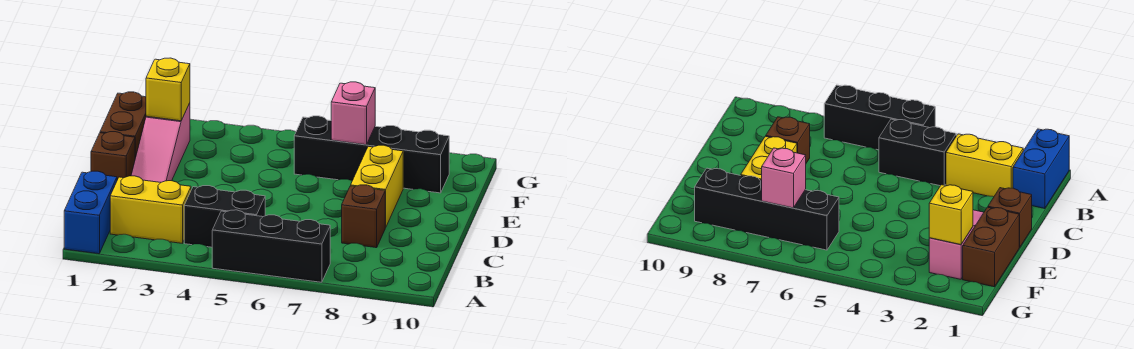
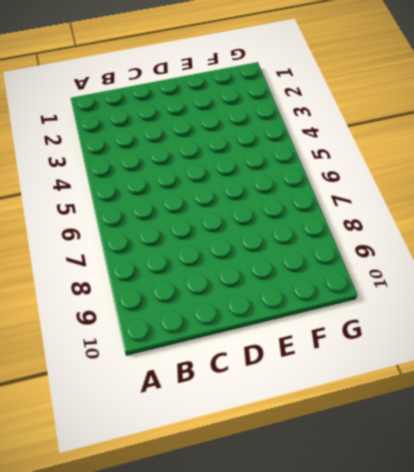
none -> blue 1x2 brick [64,171,117,254]
none -> black 1x3 brick [212,210,330,282]
none -> yellow 1x2 brick [110,176,191,243]

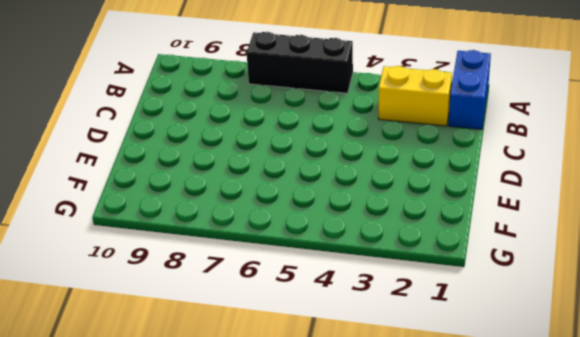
none -> black 1x2 brick [184,186,265,247]
none -> brown 1x1 brick [342,185,385,248]
none -> brown 1x1 brick [91,132,135,180]

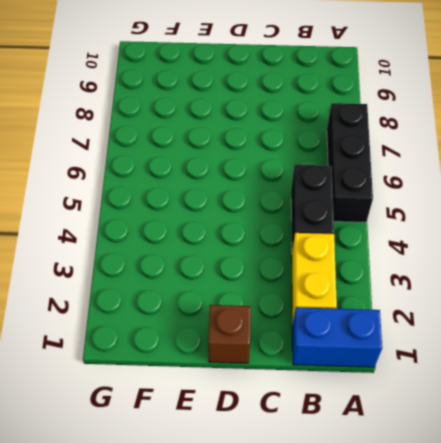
none -> brown 1x1 brick [342,185,385,248]
none -> pink 1x3 slope [131,103,190,182]
none -> yellow 1x2 brick [351,145,403,228]

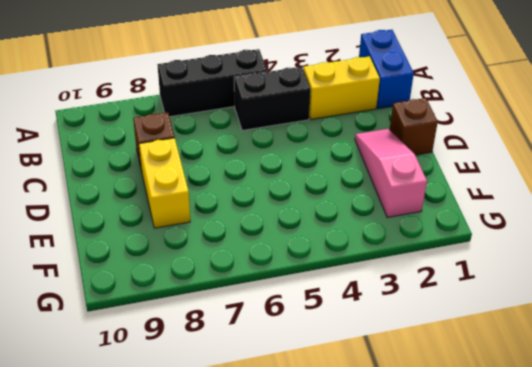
none -> brown 1x2 brick [100,92,146,158]
none -> black 1x4 brick [294,116,449,193]
none -> yellow 1x1 brick [146,58,190,121]

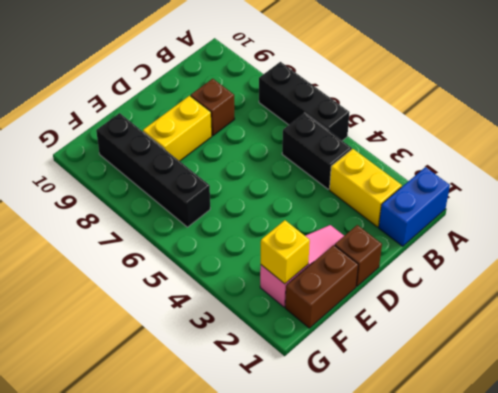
none -> pink 1x1 brick [331,82,375,145]

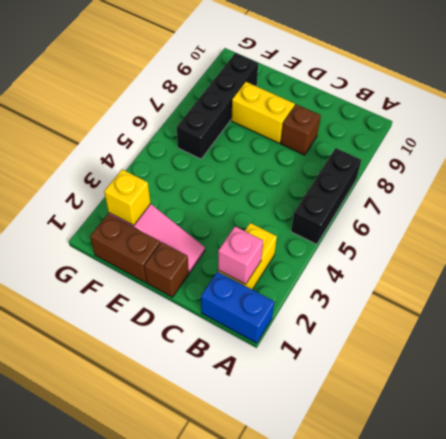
pink 1x1 brick [218,226,263,284] -> pink 1x1 brick moved to [331,82,375,145]
none -> black 1x2 brick [184,186,265,247]

